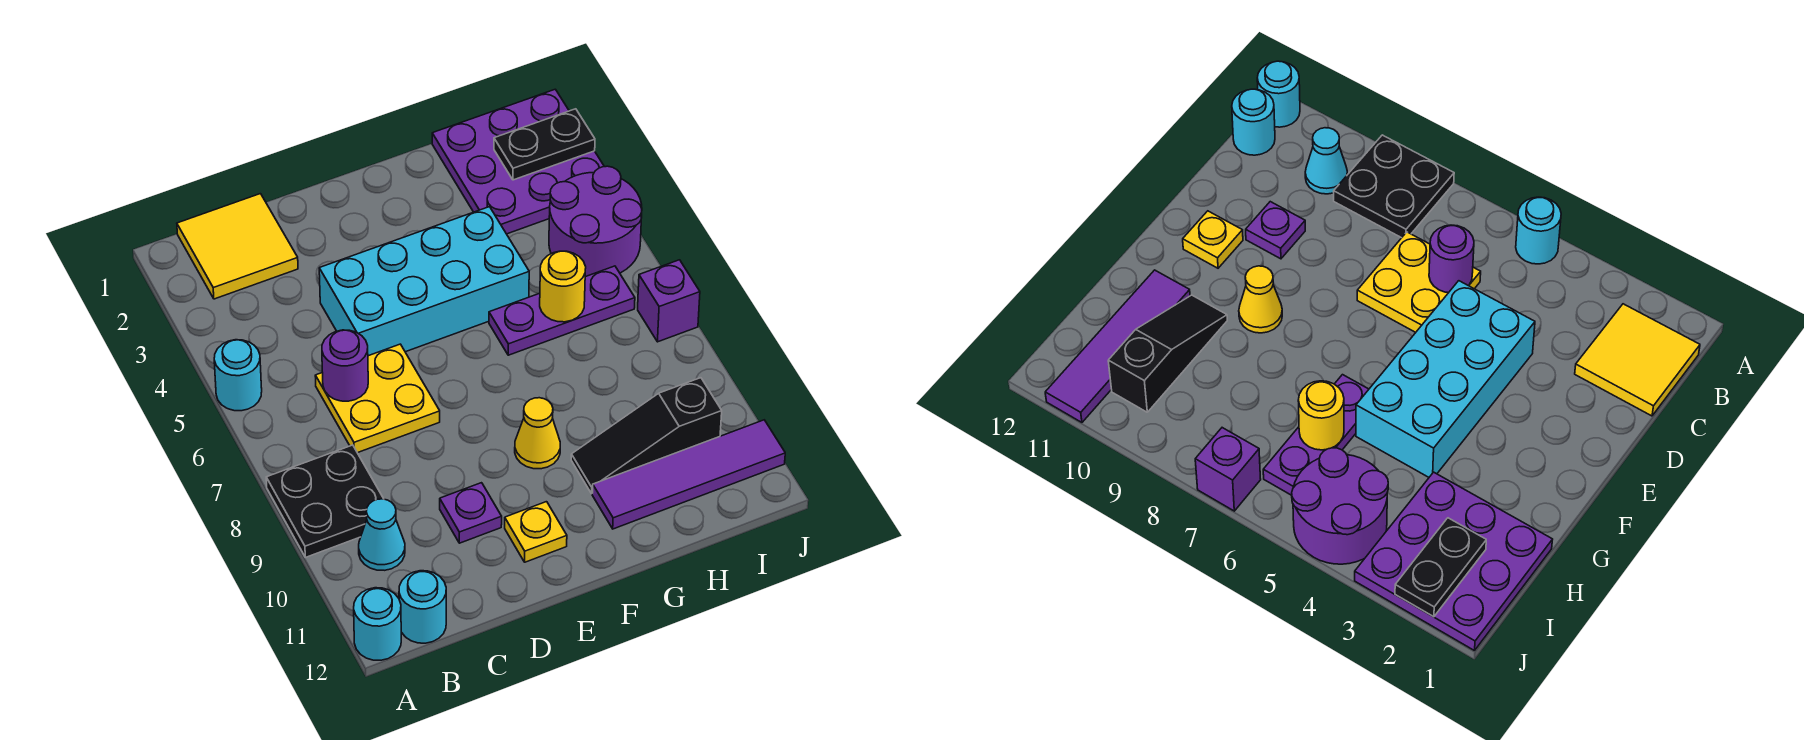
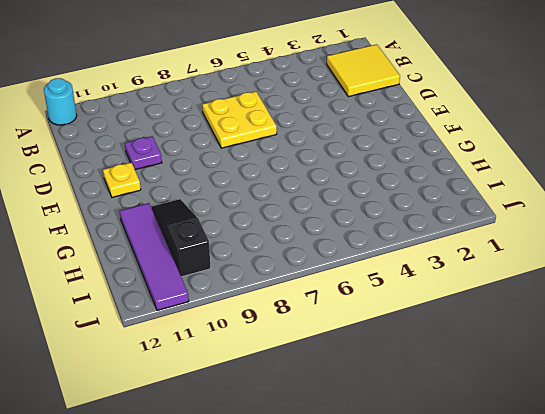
none -> cyan 1x1 round brick [214,340,262,411]
none -> black 2x2 plate [266,445,383,557]
none -> cyan 1x1 cone [359,499,405,570]

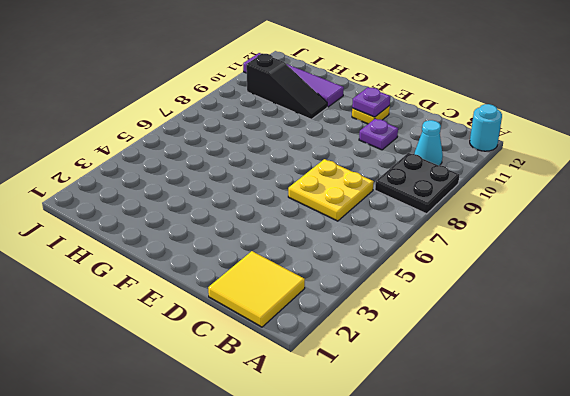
purple 1x1 plate [352,87,390,117] -> none
none -> cyan 1x1 round brick [214,340,262,411]
none -> cyan 1x1 round brick [399,571,446,643]
none -> cyan 2x4 brick [319,207,529,356]

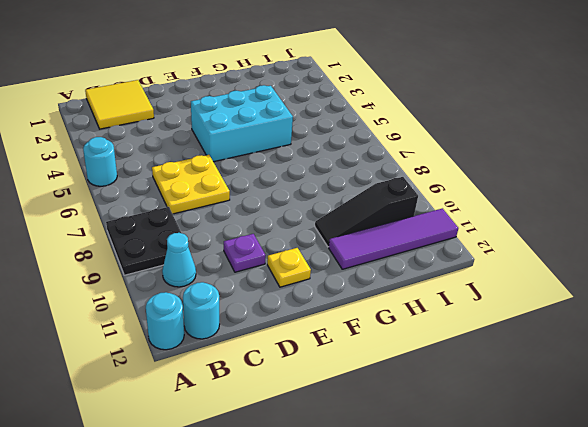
cyan 2x3 brick [191,85,293,162] -> cyan 2x4 brick [319,207,529,356]
none -> yellow 1x1 cone [515,398,560,469]
none -> purple 1x3 plate [489,266,635,355]
none -> purple 3x3 plate [432,89,604,234]

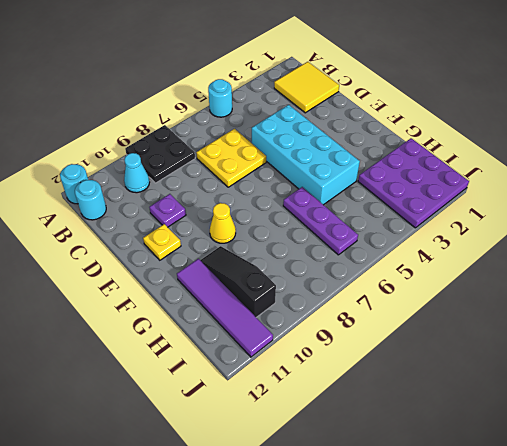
none -> purple 2x2 round brick [549,166,642,277]
none -> purple 1x1 brick [638,260,700,342]
none -> purple 1x1 round brick [322,330,368,401]

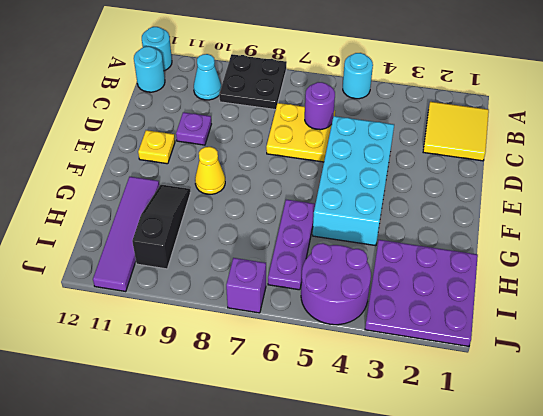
none -> yellow 1x1 round brick [540,251,586,322]
none -> black 1x2 plate [494,109,595,180]

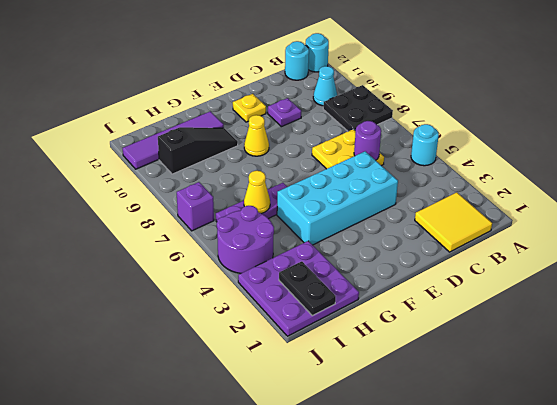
yellow 1x1 cone [244,171,270,213] -> yellow 1x1 round brick [540,251,586,322]
black 1x2 plate [279,261,336,316] -> black 1x2 plate turned to [494,109,595,180]

